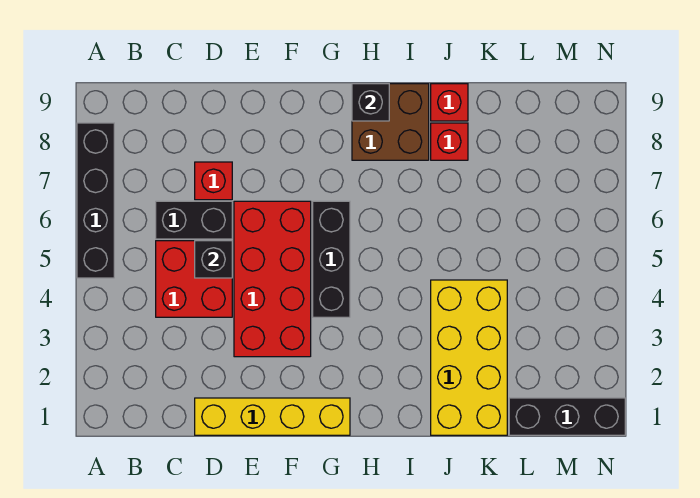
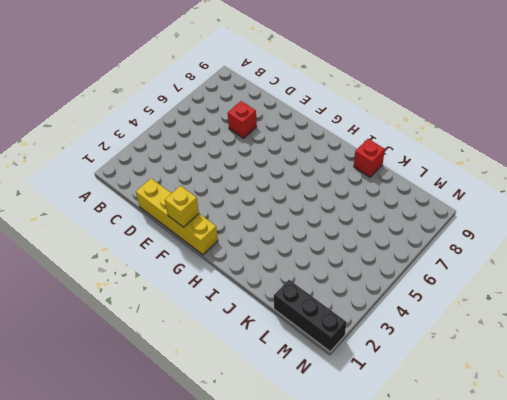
yellow 1x1 brick [165,186,199,227] -> none
none -> black 1x4 brick [77,123,114,278]
none -> red 2x2 brick [156,241,232,317]
none -> black 1x2 brick [156,201,232,239]

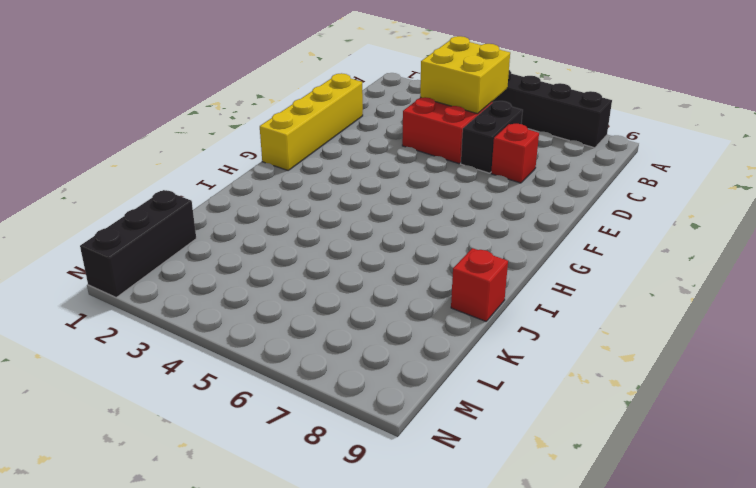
yellow 2x2 brick [420,36,510,114] -> none
none -> red 2x4 brick [234,201,311,357]
none -> black 1x3 brick [313,201,350,317]
none -> brown 2x2 brick [352,84,429,160]

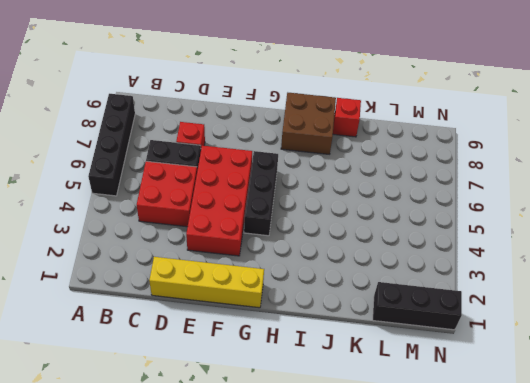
none -> yellow 2x4 brick [431,280,507,435]
none -> red 1x1 brick [431,123,468,160]
none -> black 1x1 brick [195,241,232,278]

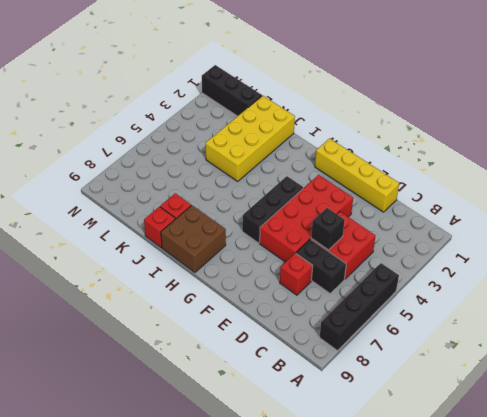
none -> black 1x1 brick [352,84,389,121]

